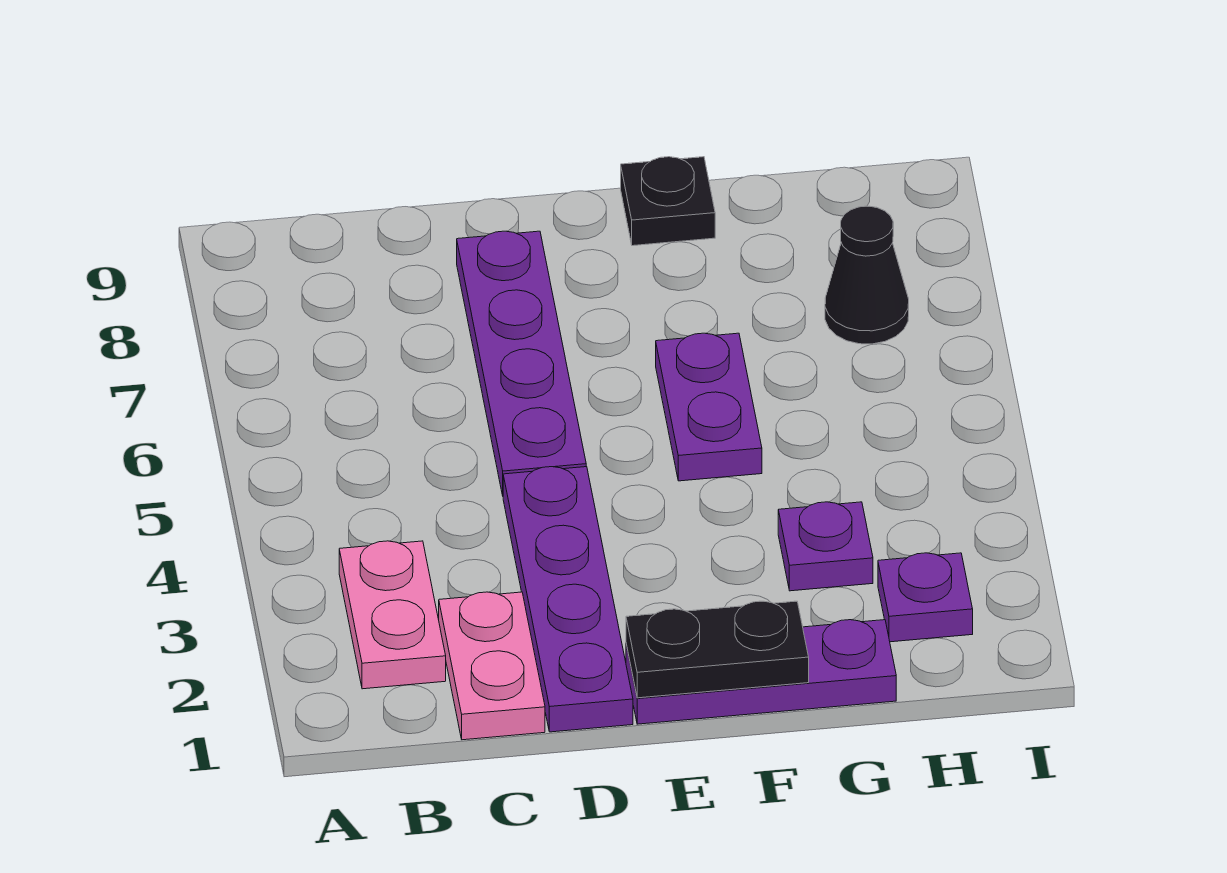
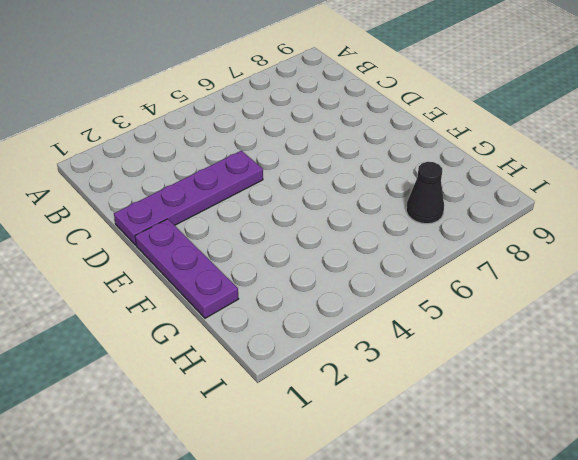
none -> pink 1x2 plate [339,541,446,689]
none -> pink 1x2 plate [439,592,545,740]

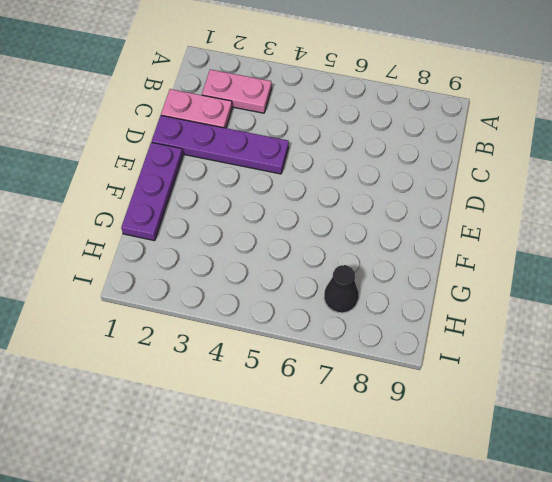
none -> purple 1x4 plate [457,231,586,495]
none -> purple 1x2 plate [656,333,762,481]

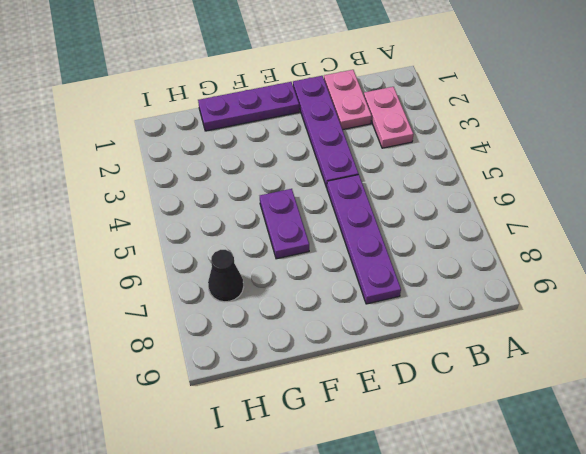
none -> black 1x1 plate [621,157,715,246]
none -> purple 1x1 plate [778,502,873,591]

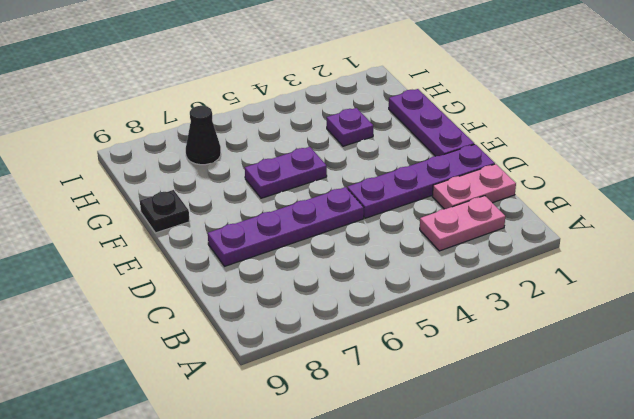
none -> purple 1x1 plate [878,553,973,642]
none -> black 1x2 plate [626,601,809,698]

